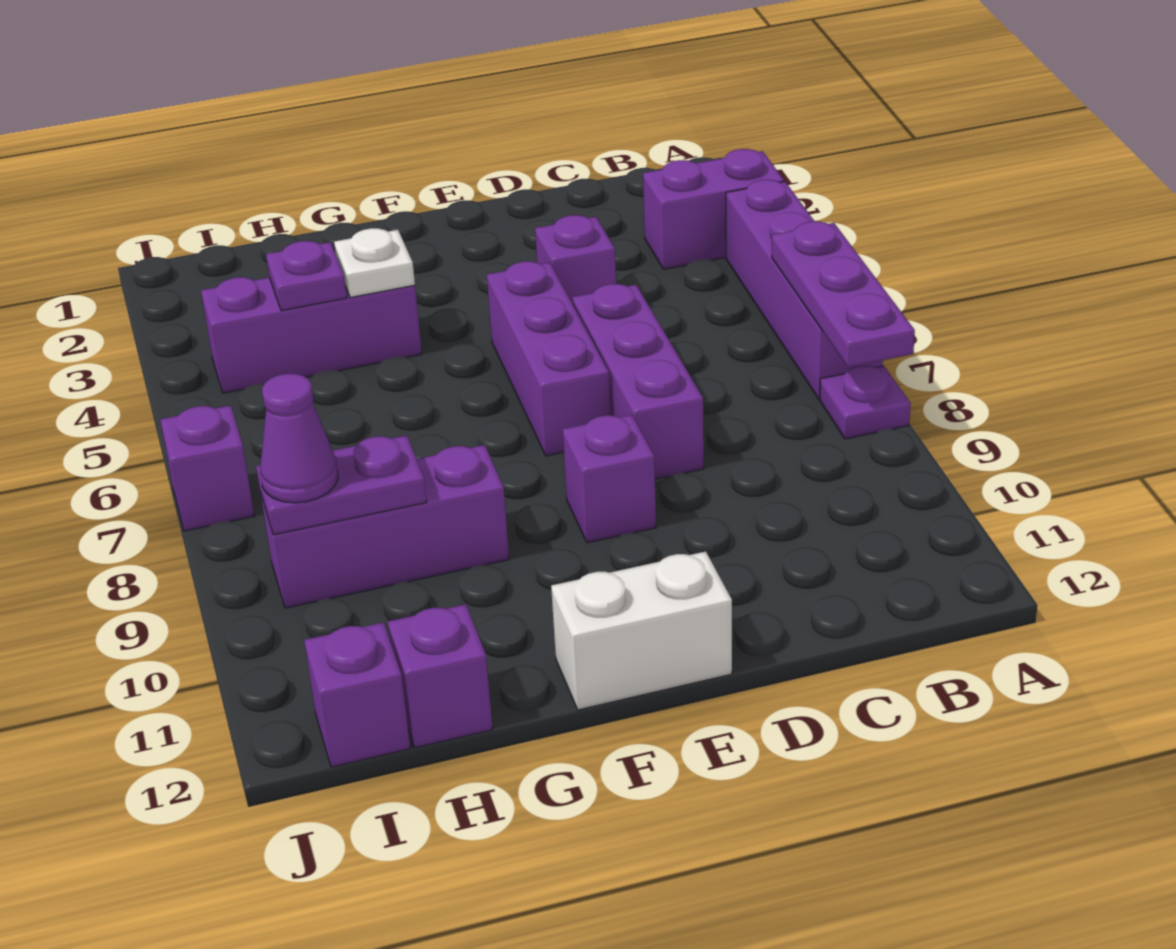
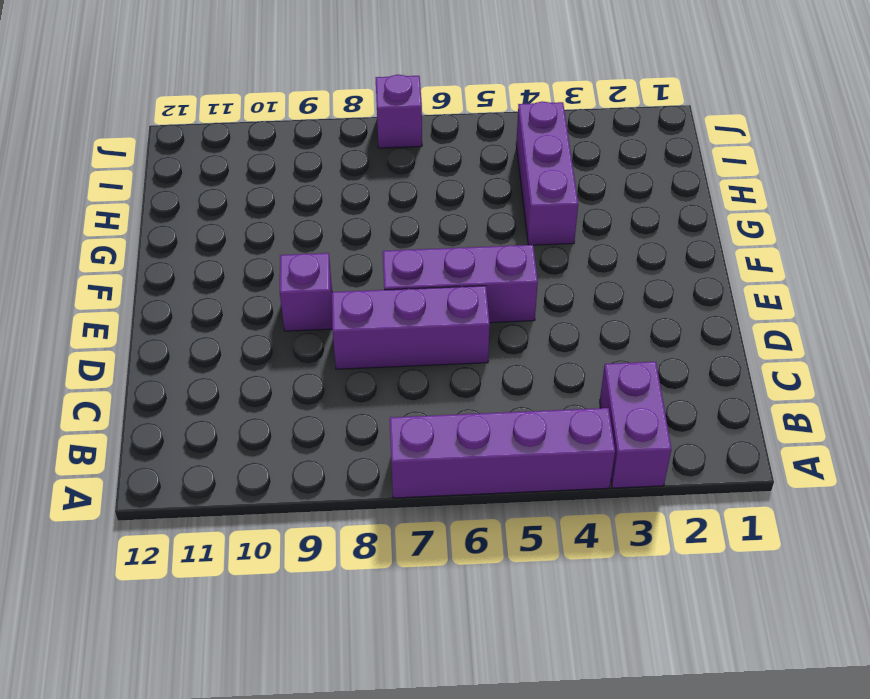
none -> purple 1x1 plate [820,366,910,439]
none -> purple 1x1 brick [535,215,616,304]
none -> white 1x2 brick [551,551,732,710]

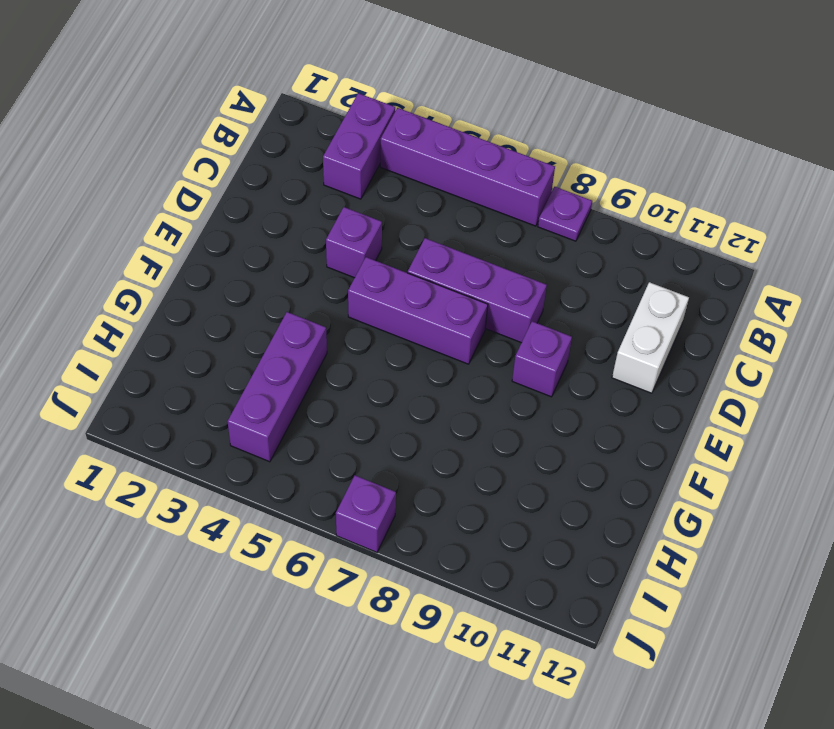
white 1x2 brick [612,282,689,393] -> white 1x2 brick moved to [551,551,732,710]
none -> purple 1x3 brick [260,445,509,608]
none -> purple 1x1 brick [388,604,493,748]
none -> purple 1x1 brick [304,622,410,767]

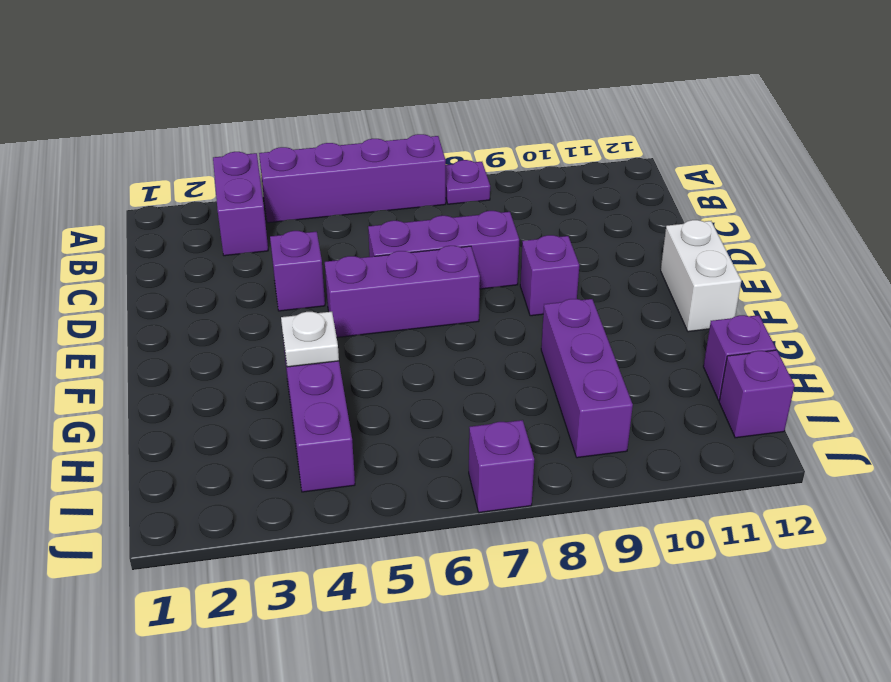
none -> purple 1x3 plate [772,221,915,367]
none -> purple 1x1 plate [266,241,347,311]
none -> purple 1x2 plate [256,435,427,535]

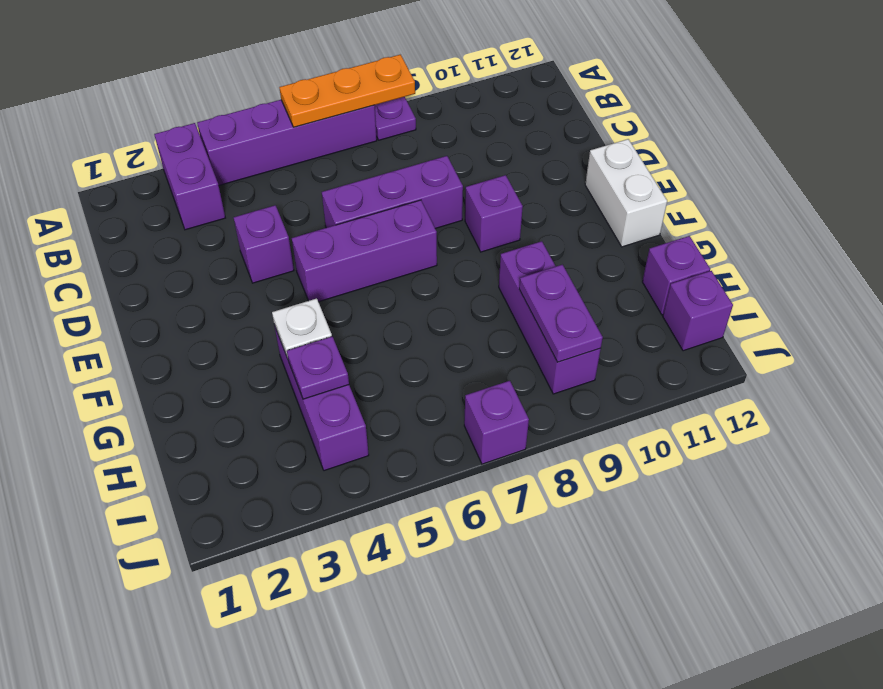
orange 1x3 plate [279,55,415,127] -> purple 1x3 plate [772,221,915,367]
none -> purple 1x1 cone [260,374,338,503]

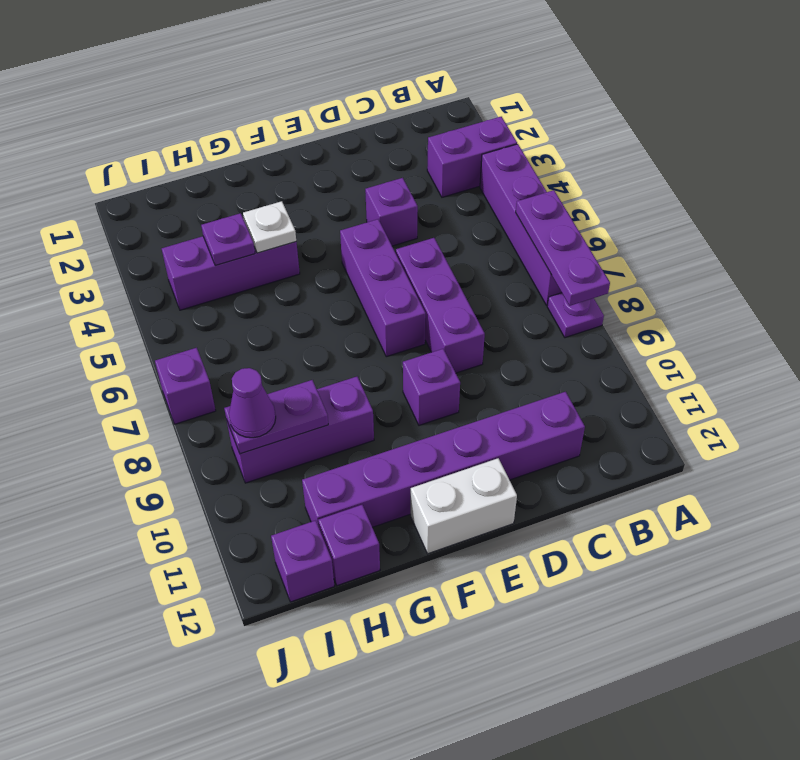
purple 1x6 brick [302,392,585,527] -> none

